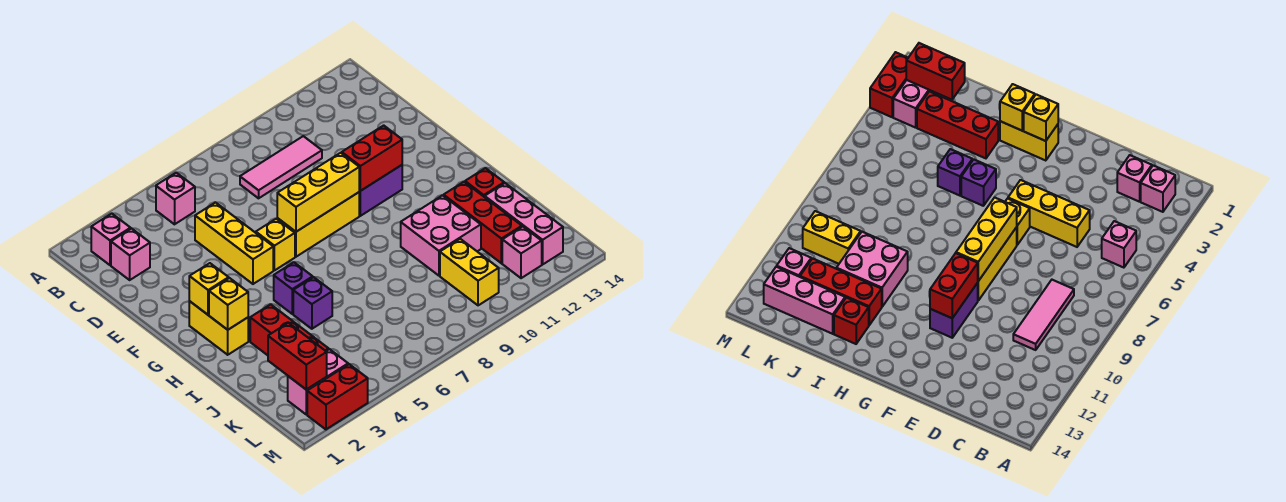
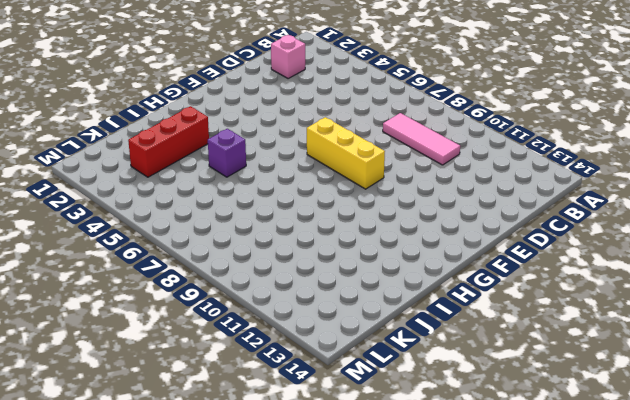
none -> pink 1x1 brick [91,214,131,265]
none -> pink 1x1 brick [156,173,195,224]
none -> yellow 1x3 brick [195,202,273,284]

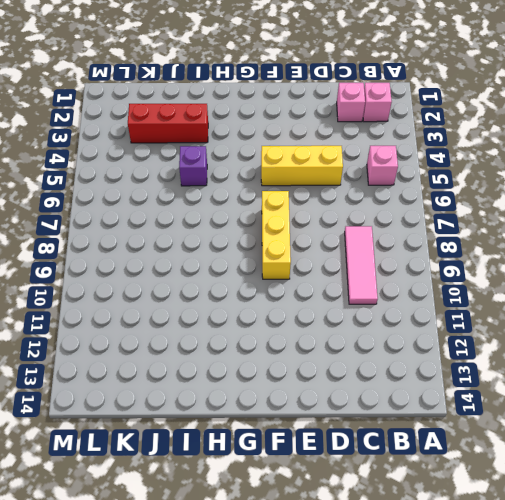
none -> yellow 1x1 brick [256,219,295,270]
none -> purple 1x2 brick [359,165,402,216]
none -> yellow 1x2 brick [189,301,248,355]

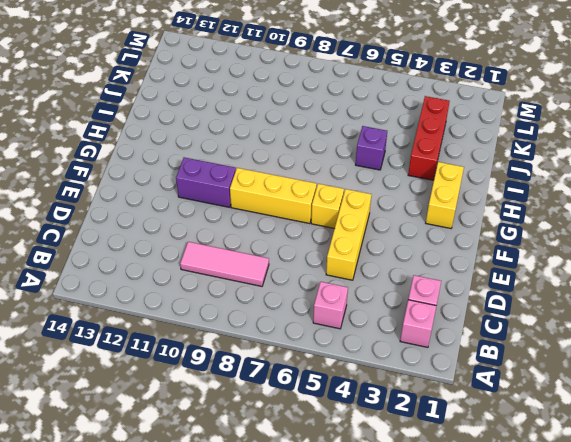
none -> purple 1x1 brick [274,262,313,314]
none -> pink 2x2 brick [401,195,481,276]
none -> red 1x3 brick [444,182,522,263]

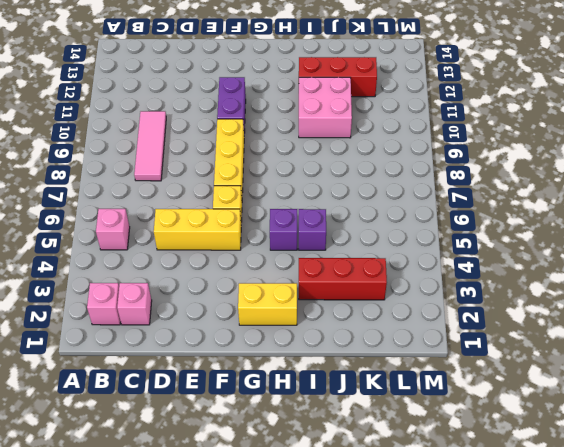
none -> red 1x1 brick [465,168,504,197]
none -> pink 1x3 brick [485,183,563,264]
none -> yellow 1x2 brick [440,239,499,305]

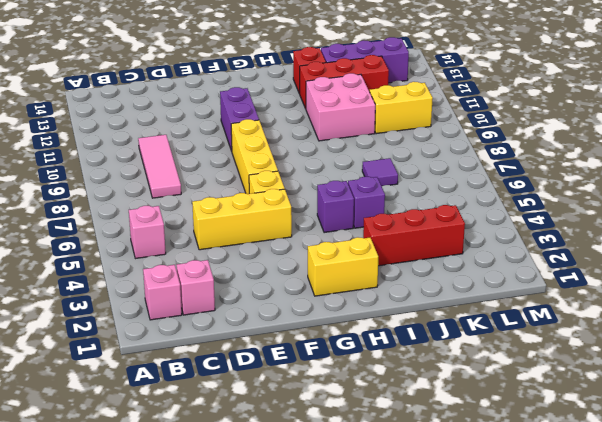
purple 1x1 tile [362,158,398,186] -> none
purple 1x3 brick [321,37,409,83] -> pink 1x3 brick [485,183,563,264]
none -> pink 1x2 brick [288,349,348,414]
none -> pink 1x1 brick [502,227,542,278]
none -> red 1x2 brick [307,364,368,429]

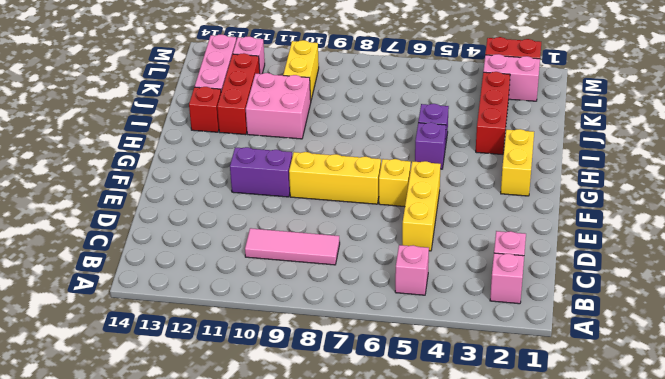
none -> yellow 1x3 brick [277,153,359,232]
none -> red 1x2 brick [342,125,402,191]
none -> yellow 1x1 brick [189,263,229,315]

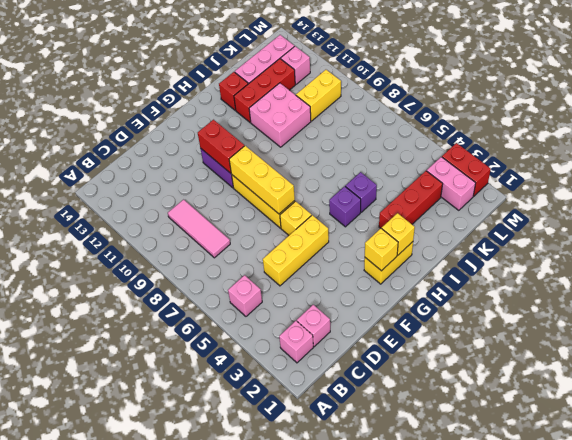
none -> red 1x2 brick [268,323,327,390]

